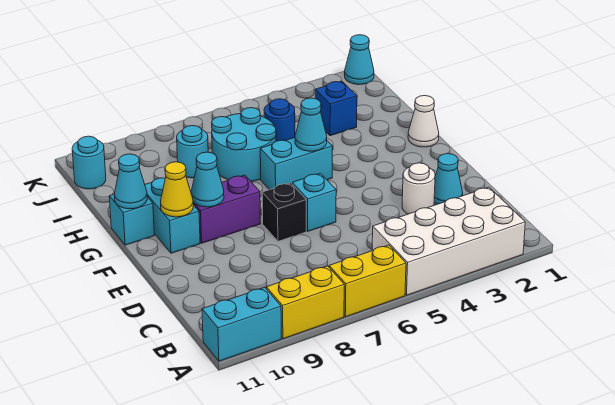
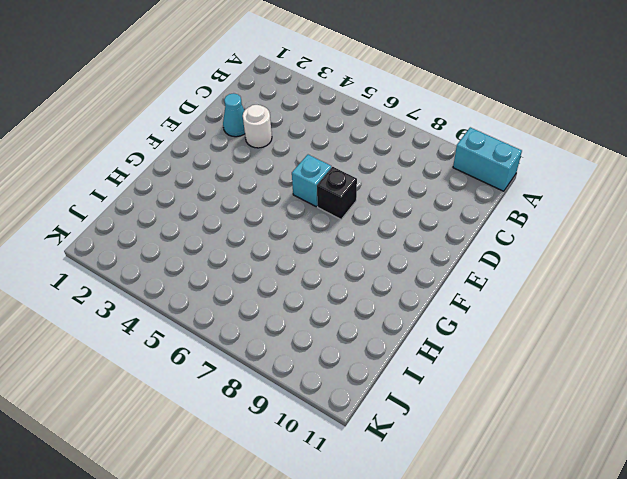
none -> white 2x4 brick [372,187,525,295]
none -> yellow 1x2 brick [329,245,406,317]
none -> yellow 1x2 brick [266,266,344,339]

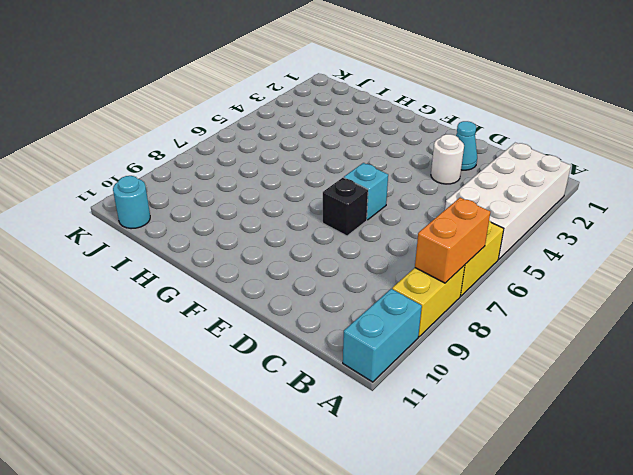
orange 1x2 brick [415,198,490,283] -> none
none -> purple 1x2 brick [193,175,261,243]
none -> cyan 1x2 brick [145,178,200,253]
none -> white 1x1 cone [408,96,439,147]

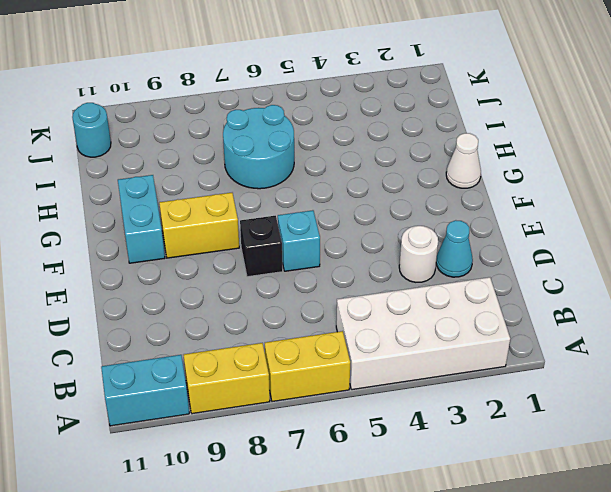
yellow 1x2 brick [159,193,239,258] -> purple 1x2 brick [193,175,261,243]
none -> cyan 1x2 brick [260,138,332,190]
none -> cyan 1x1 brick [109,194,154,245]
none -> blue 1x1 brick [315,81,357,136]

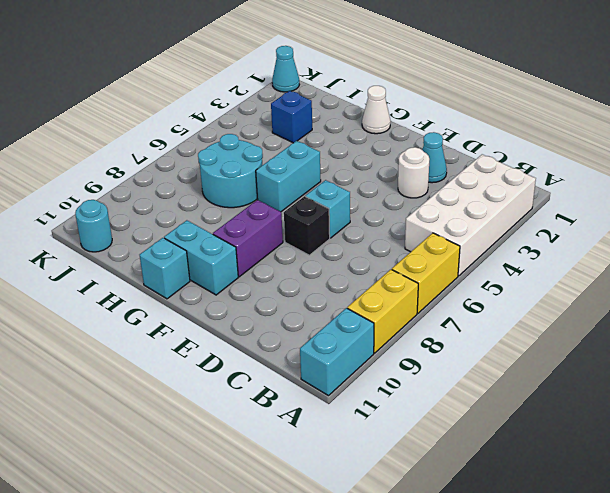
none -> blue 1x1 round brick [264,99,295,141]
none -> cyan 1x1 round brick [177,126,208,178]
none -> cyan 1x1 cone [191,152,224,207]

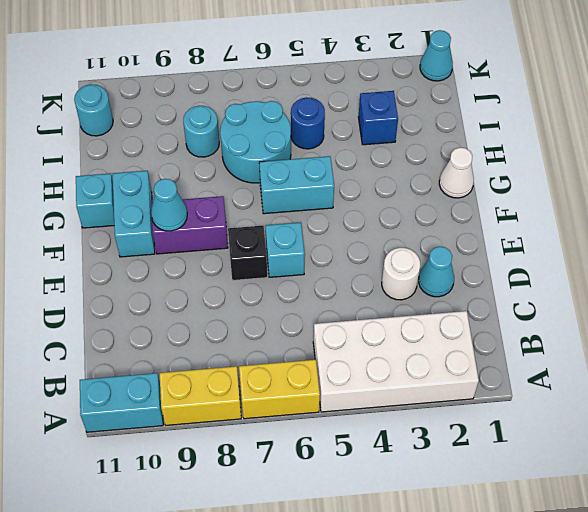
none -> yellow 1x1 cone [161,162,193,217]
none -> cyan 1x1 cone [295,98,327,151]
none -> cyan 1x1 cone [115,154,147,209]

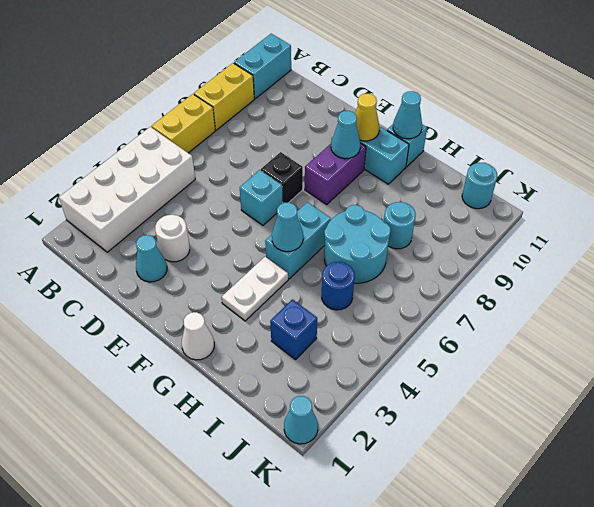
white 1x2 plate [222,257,288,321] -> none

